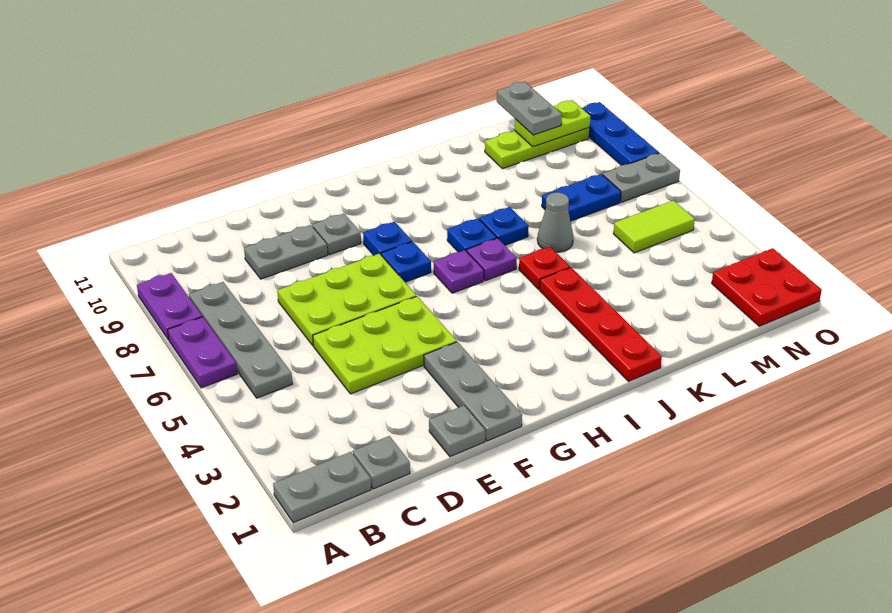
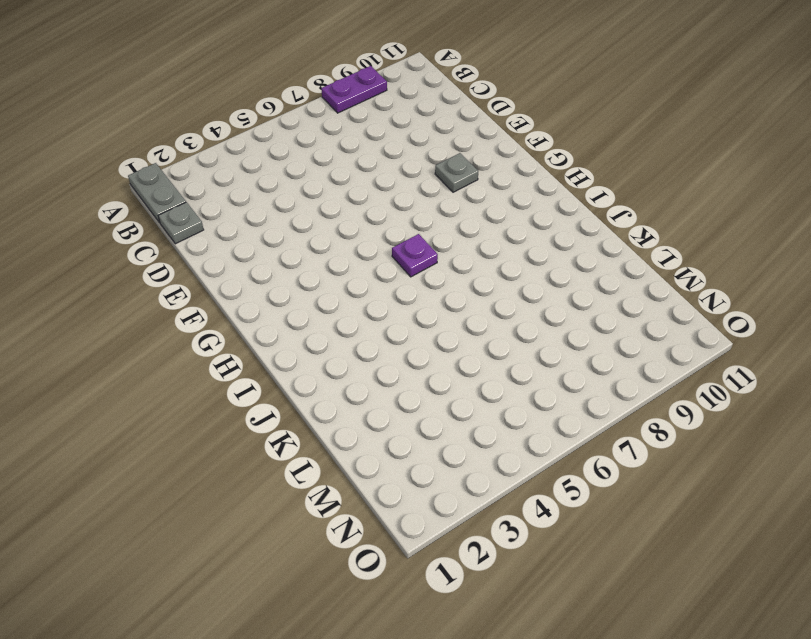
none -> purple 1x2 plate [168,317,237,388]
none -> grey 1x4 plate [189,282,292,398]
none -> lime 2x3 plate [313,296,457,394]

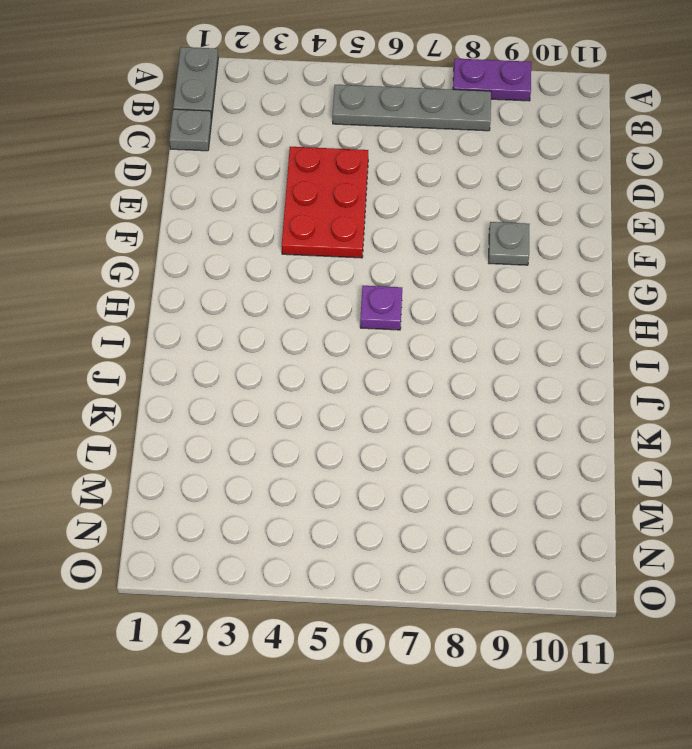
red 2x3 plate [282,147,368,258] -> lime 2x3 plate [313,296,457,394]
none -> purple 1x2 plate [168,317,237,388]
none -> lime 2x3 plate [277,254,416,345]
none -> grey 1x2 plate [244,225,328,279]

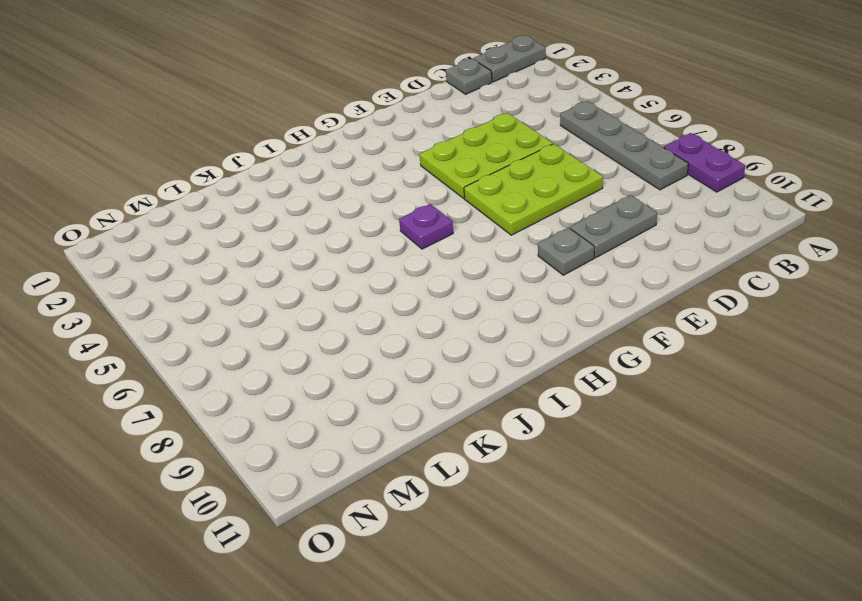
none -> purple 1x2 plate [168,317,237,388]
none -> grey 1x1 plate [429,405,486,457]
none -> grey 1x3 plate [424,342,522,441]

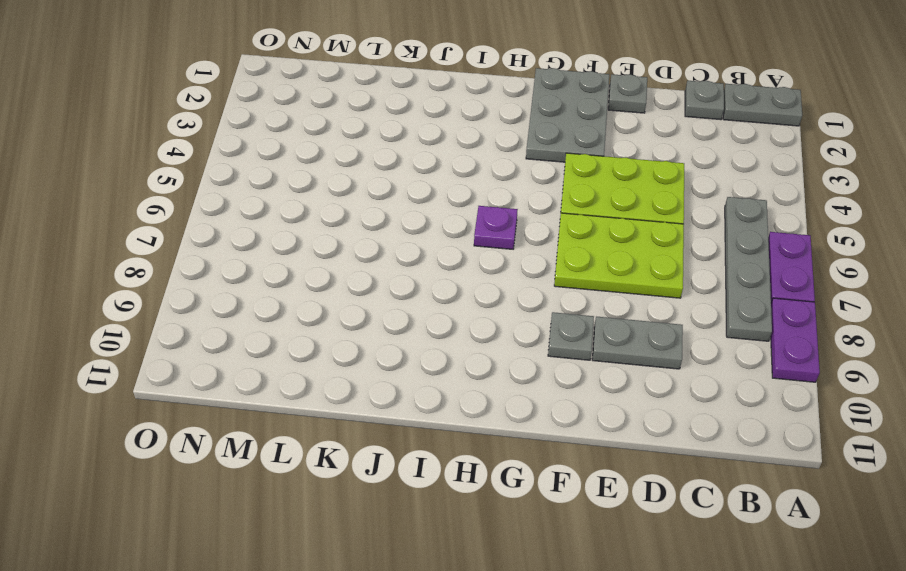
grey 2x3 plate [526,68,609,162] -> grey 1x3 plate [424,342,522,441]
none -> blue 1x1 plate [381,242,431,282]
none -> blue 1x1 plate [363,222,412,255]
none -> purple 1x1 plate [467,238,517,281]

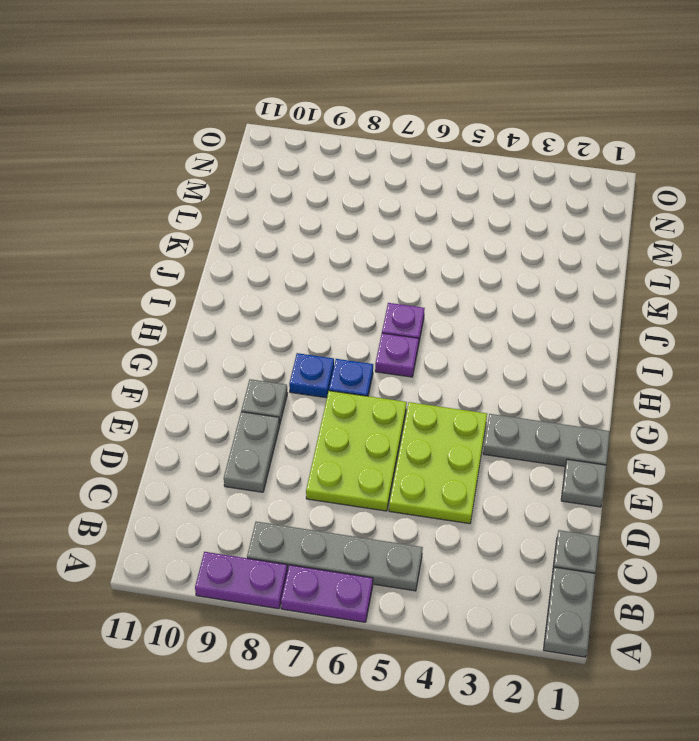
none -> blue 1x1 plate [447,218,497,252]
none -> red 1x4 plate [540,268,662,381]
none -> red 1x1 plate [519,247,570,289]

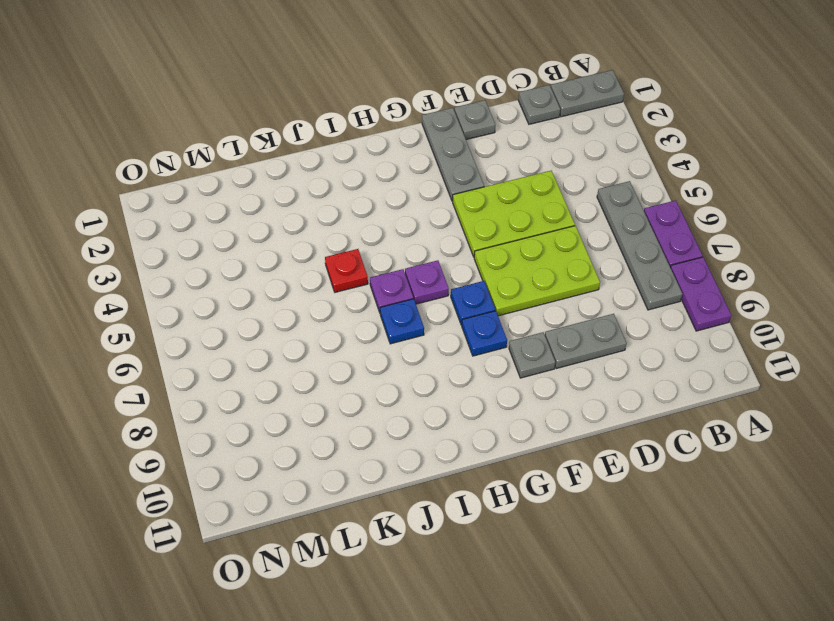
none -> red 1x4 plate [540,268,662,381]
none -> blue 1x1 plate [479,207,529,245]
none -> grey 1x1 cone [537,192,573,252]

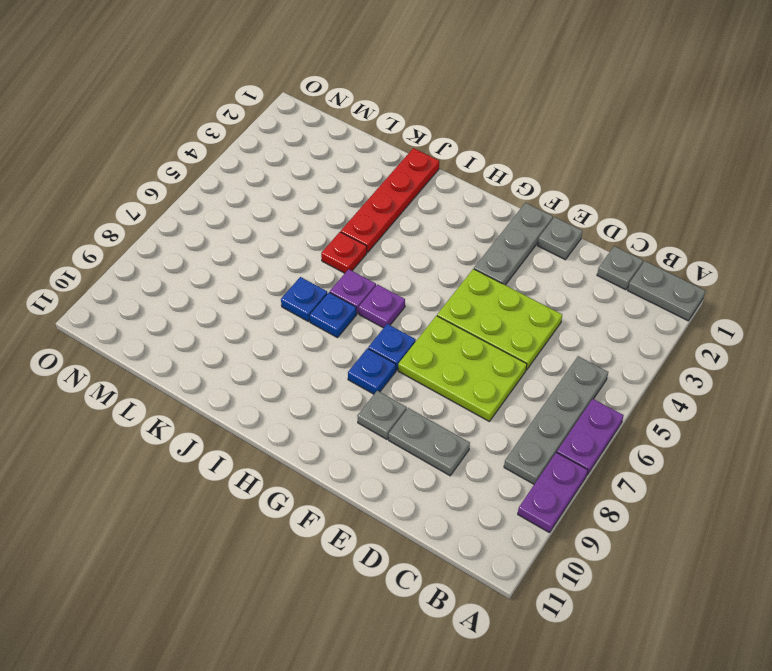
none -> grey 1x1 cone [537,192,573,252]
none -> blue 1x2 plate [542,174,621,221]
none -> lime 1x3 plate [485,128,590,169]

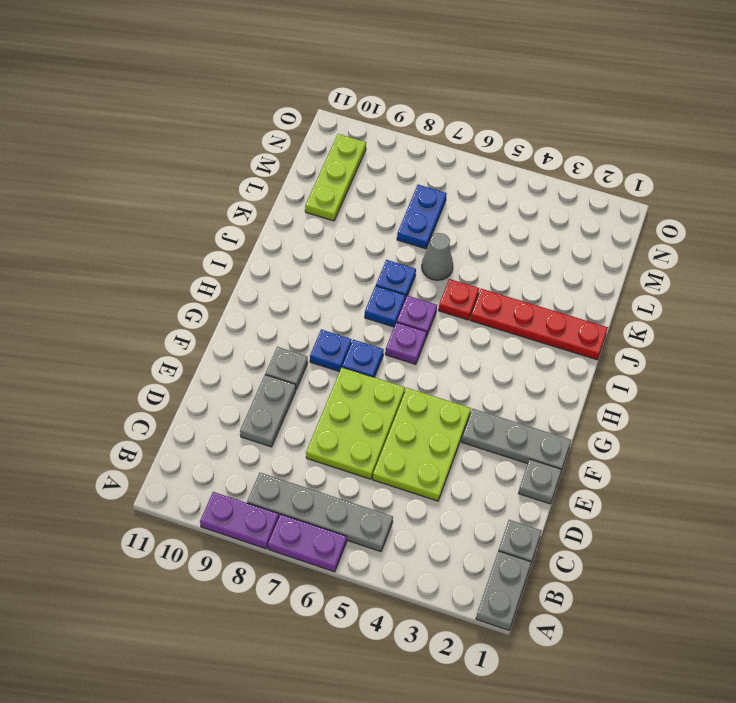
none -> lime 1x2 tile [613,201,695,253]
none -> red 2x2 plate [712,248,822,326]
none -> grey 1x2 plate [603,153,680,202]

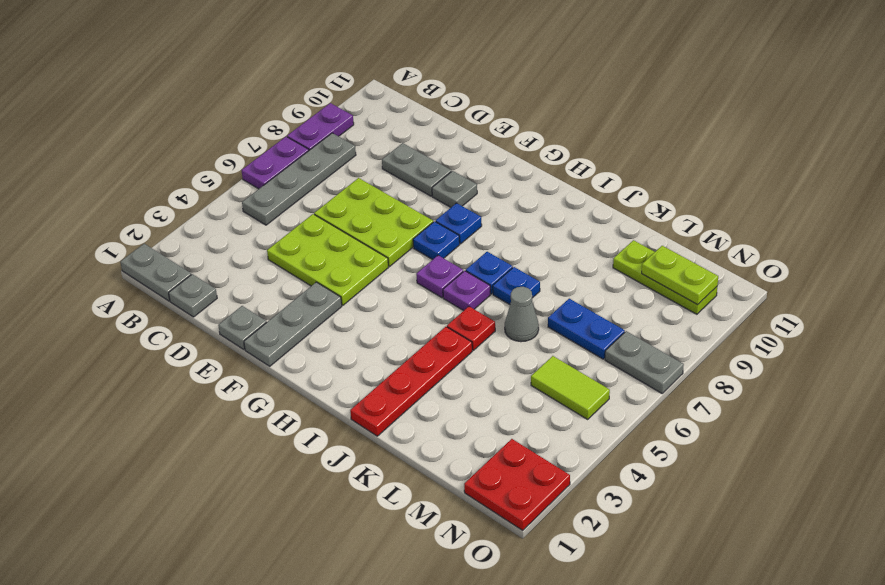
none -> blue 1x3 plate [582,102,659,165]
none -> grey 1x2 plate [497,82,562,135]

